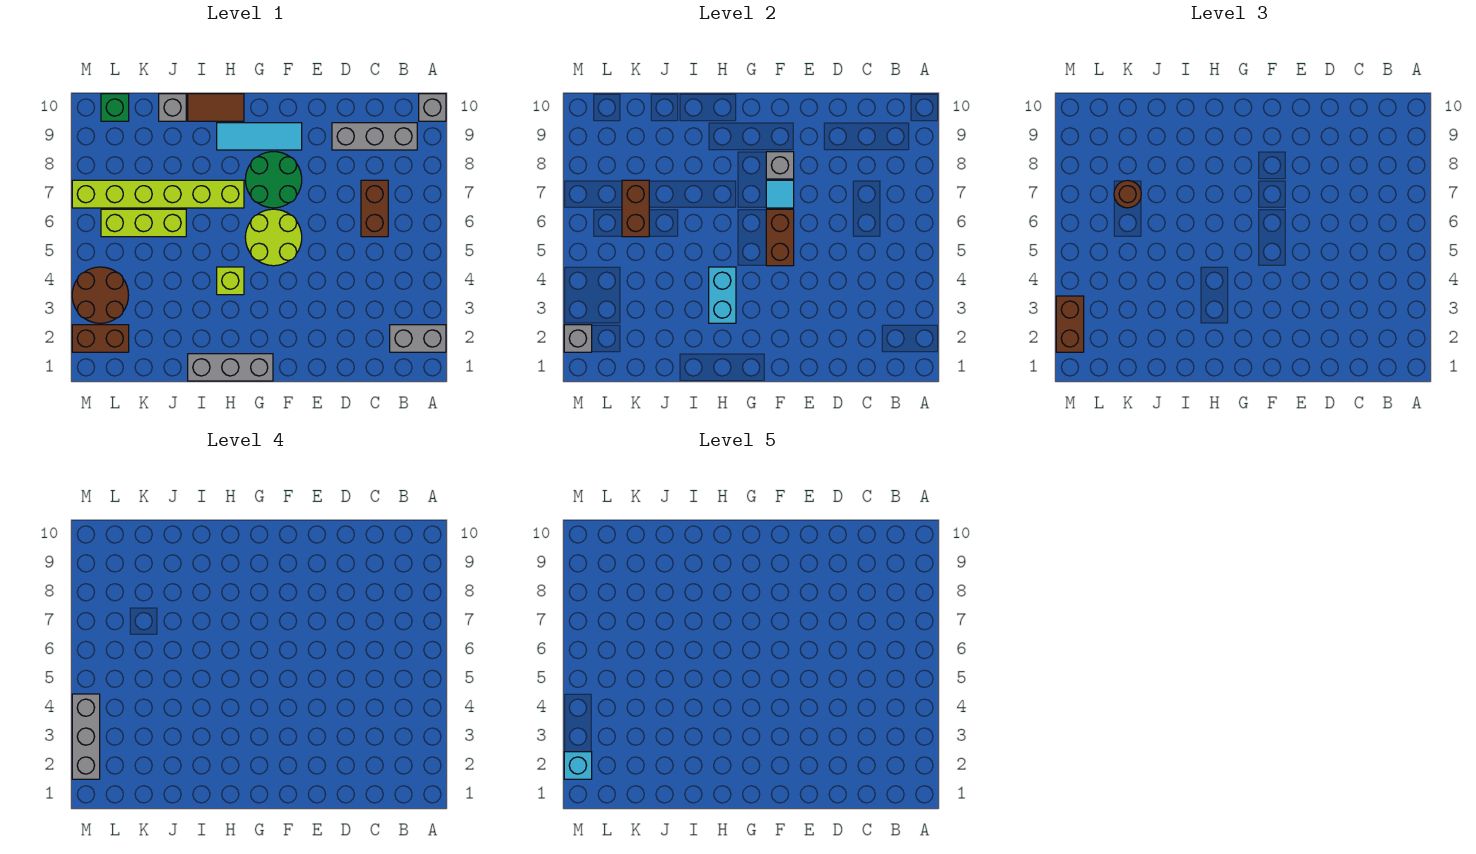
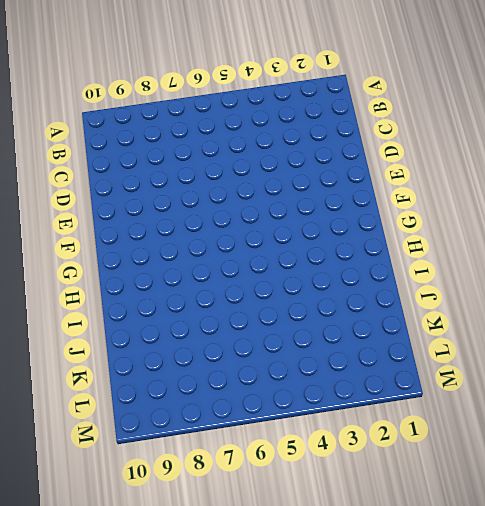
none -> grey 1x2 brick [390,325,446,352]
none -> grey 1x1 brick [419,94,446,121]
none -> grey 1x3 brick [332,123,417,150]

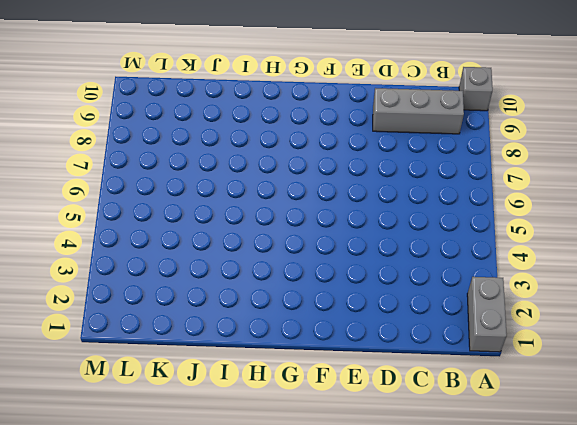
grey 1x2 brick [467,277,507,352] -> grey 1x2 brick turned to [390,325,446,352]
none -> brown 1x2 brick [361,180,388,237]
none -> lime 2x2 round brick [245,209,302,266]
none -> green 2x2 round brick [245,152,302,208]

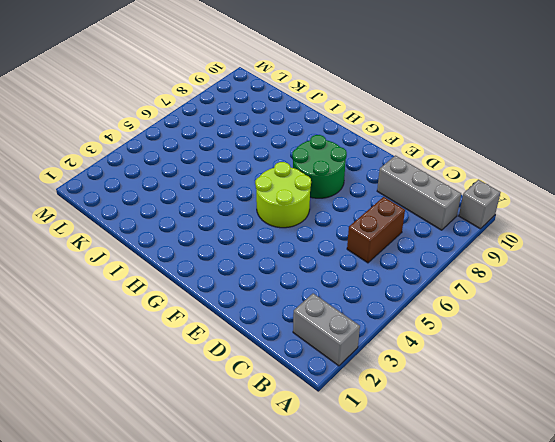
none -> cyan 1x3 tile [217,123,302,150]
none -> grey 1x3 brick [188,354,273,381]
none -> lime 1x1 brick [217,267,244,295]

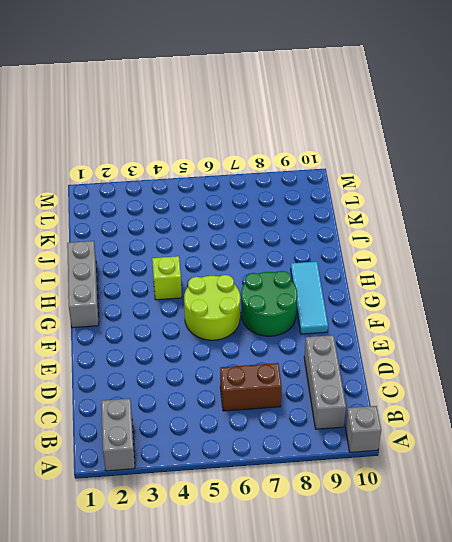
none -> lime 1x6 brick [72,180,244,208]
none -> brown 1x2 tile [188,94,244,121]
none -> lime 1x3 brick [101,209,186,237]

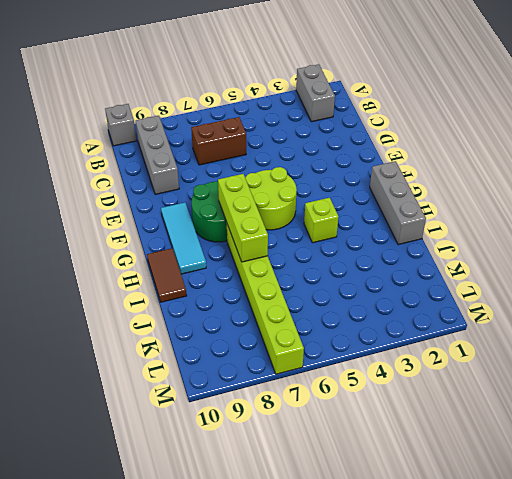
lime 1x3 brick [218,174,268,262] -> lime 1x3 brick moved to [101,209,186,237]
none -> grey 1x1 brick [159,94,186,121]
none -> brown 1x2 brick [72,325,129,352]
none -> brown 2x2 round brick [72,267,129,323]

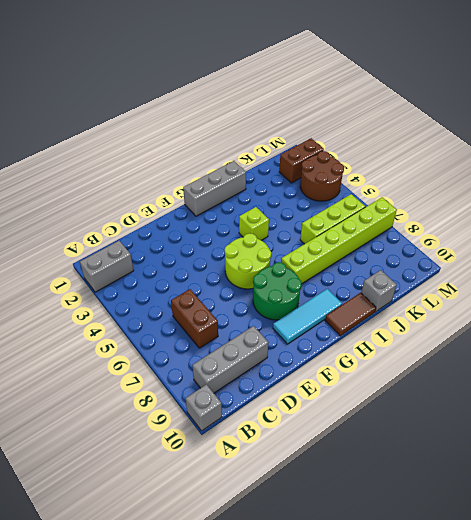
none -> green 1x1 brick [101,94,129,121]
none -> brown 1x2 brick [766,209,794,266]
none -> cyan 1x1 tile [766,180,794,208]

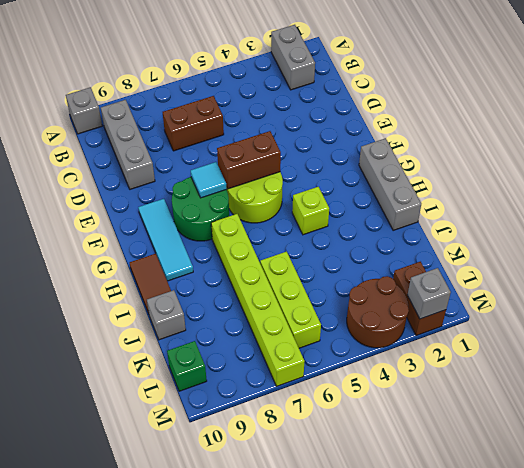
none -> grey 1x1 brick [766,152,794,179]
none -> cyan 1x2 brick [709,267,736,323]
none -> brown 1x2 brick [622,180,649,237]

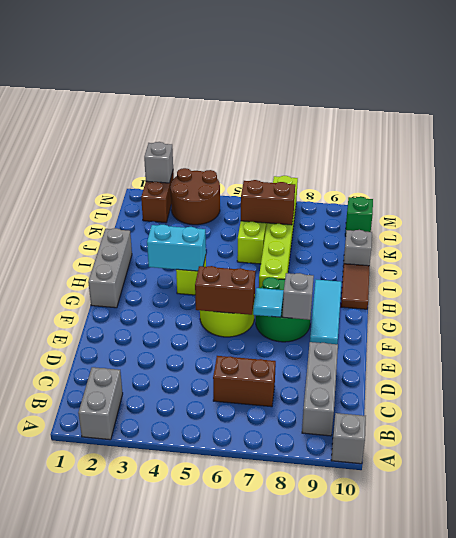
none -> brown 1x1 round brick [1114,180,1141,208]
none -> brown 1x2 brick [1056,296,1084,352]
none -> grey 1x3 brick [72,694,100,779]

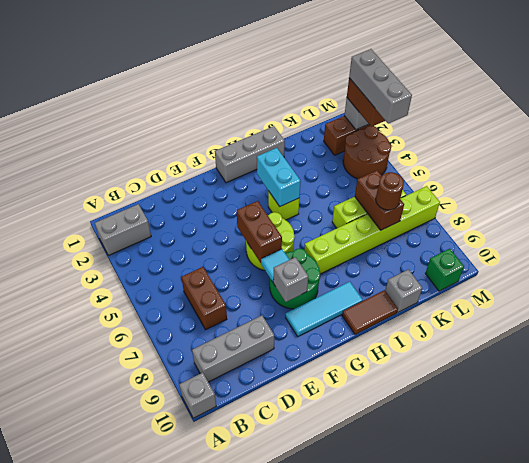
none -> cyan 1x1 brick [564,752,592,779]

